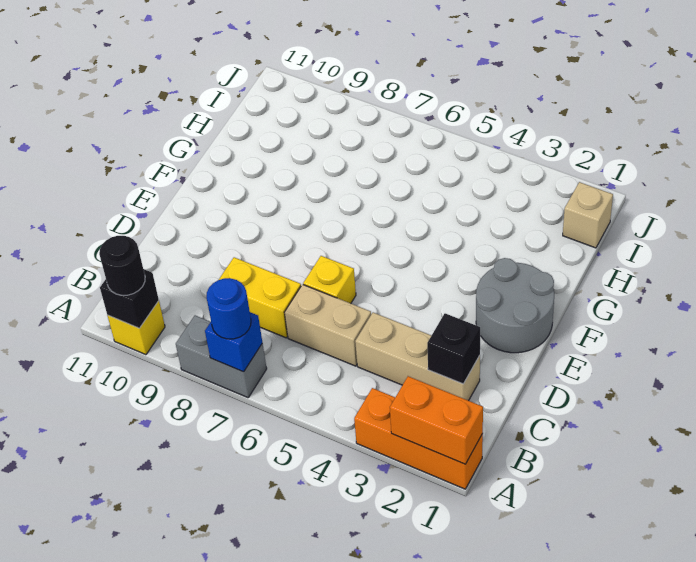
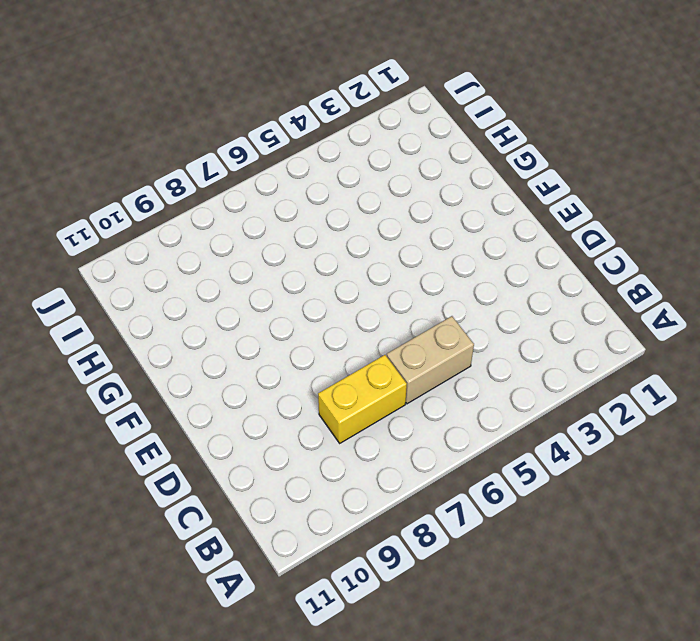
none -> orange 1x3 brick [354,388,483,489]
none -> grey 1x2 brick [176,315,267,398]
none -> yellow 1x1 brick [107,301,165,355]

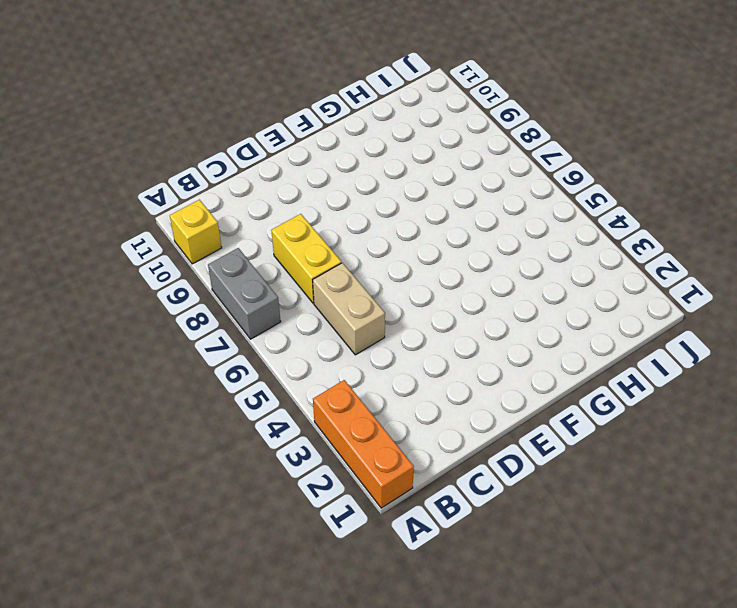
none -> tan 1x3 brick [355,312,480,401]
none -> yellow 1x1 brick [303,256,356,303]
none -> grey 2x2 round brick [476,258,554,353]

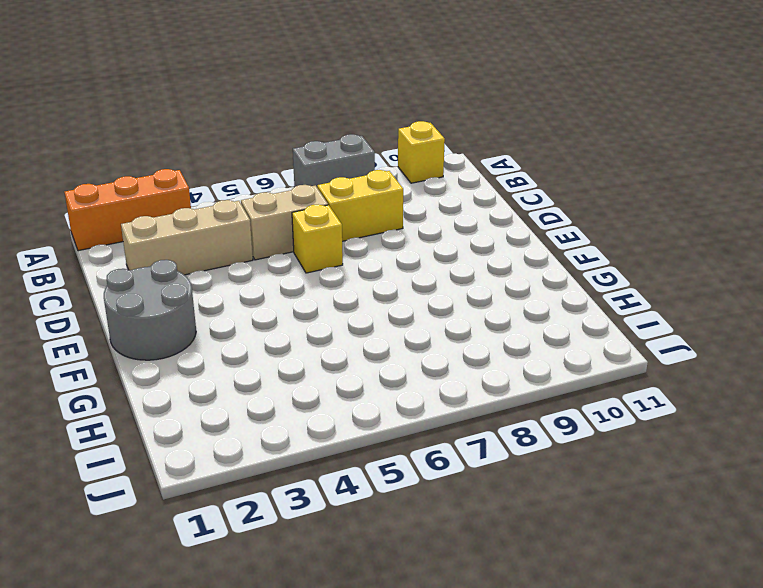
none -> tan 1x1 brick [563,182,613,248]
none -> orange 1x2 brick [390,376,483,464]
none -> blue 1x1 brick [205,312,262,372]

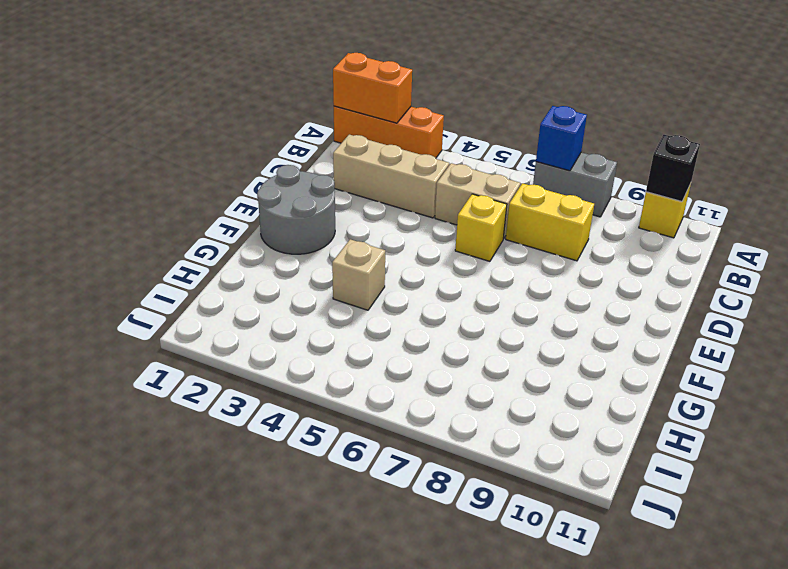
tan 1x1 brick [332,239,385,310] -> tan 1x1 brick moved to [563,182,613,248]
none -> black 1x1 brick [427,313,480,384]
none -> blue 1x1 round brick [207,278,251,339]
none -> black 1x1 round brick [99,236,145,295]

